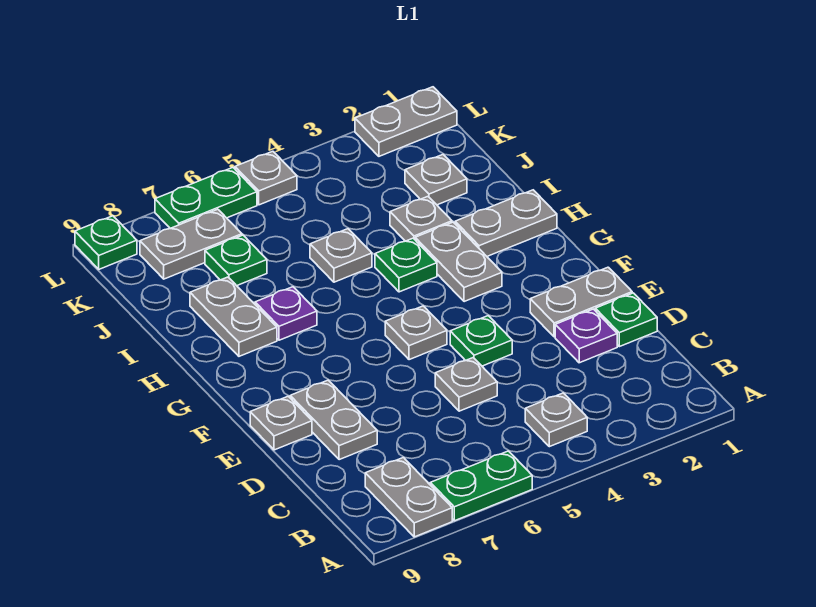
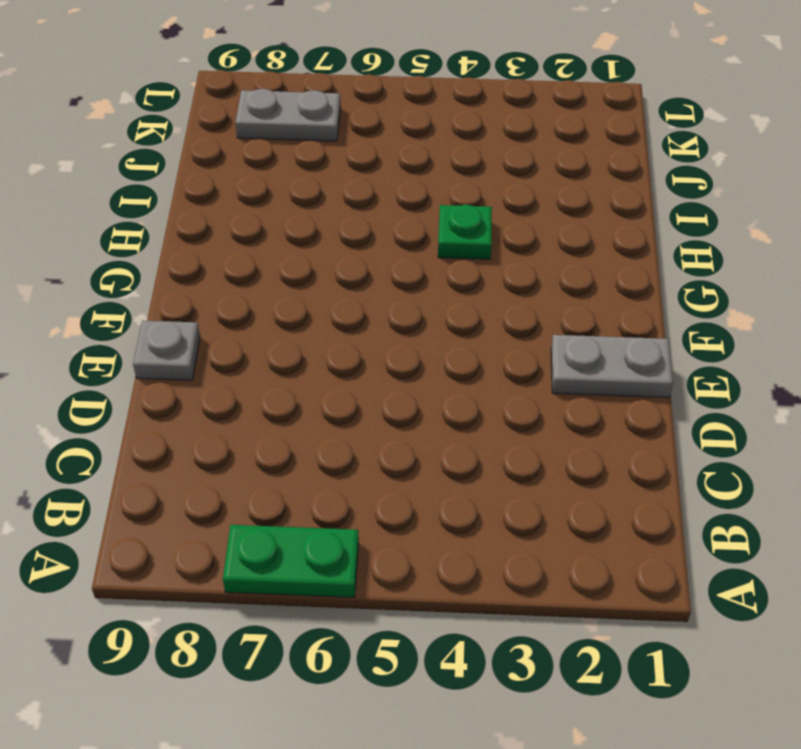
none -> grey 1x2 plate [365,458,452,537]
none -> grey 1x1 plate [525,393,587,447]
none -> green 1x1 plate [595,293,657,347]

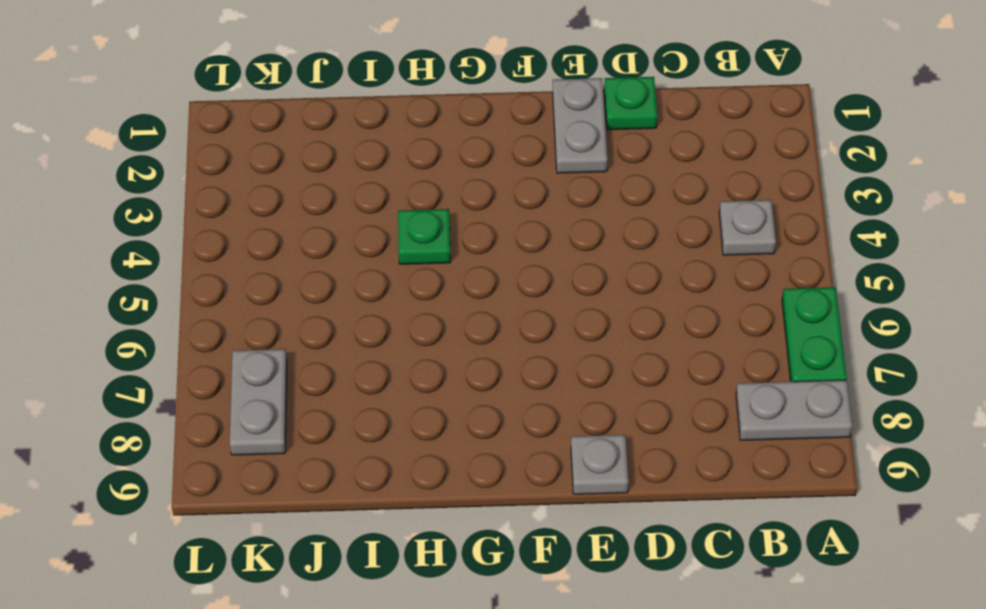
none -> purple 1x1 plate [555,309,617,363]
none -> grey 1x1 plate [435,358,497,411]
none -> grey 1x2 plate [290,380,377,460]

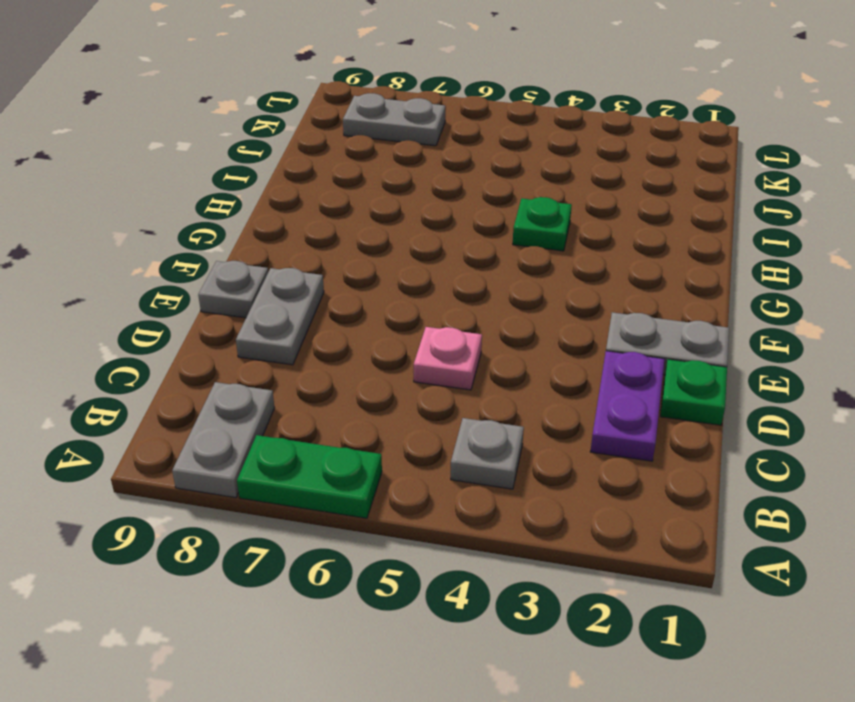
purple 1x2 plate [590,351,664,461] -> purple 1x1 plate [555,309,617,363]
pink 1x1 plate [414,327,482,390] -> grey 1x1 plate [435,358,497,411]
none -> green 1x1 plate [450,316,512,366]
none -> grey 1x1 plate [385,306,447,360]
none -> grey 1x2 plate [415,222,502,302]

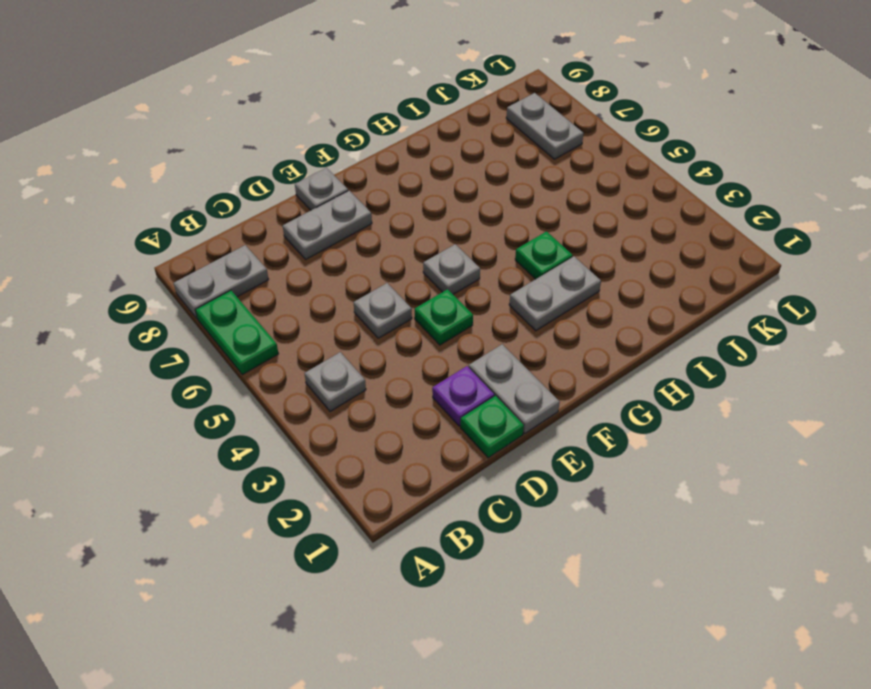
none -> grey 1x2 plate [455,190,557,256]
none -> purple 1x1 plate [255,287,317,340]
none -> grey 1x2 plate [190,277,277,356]

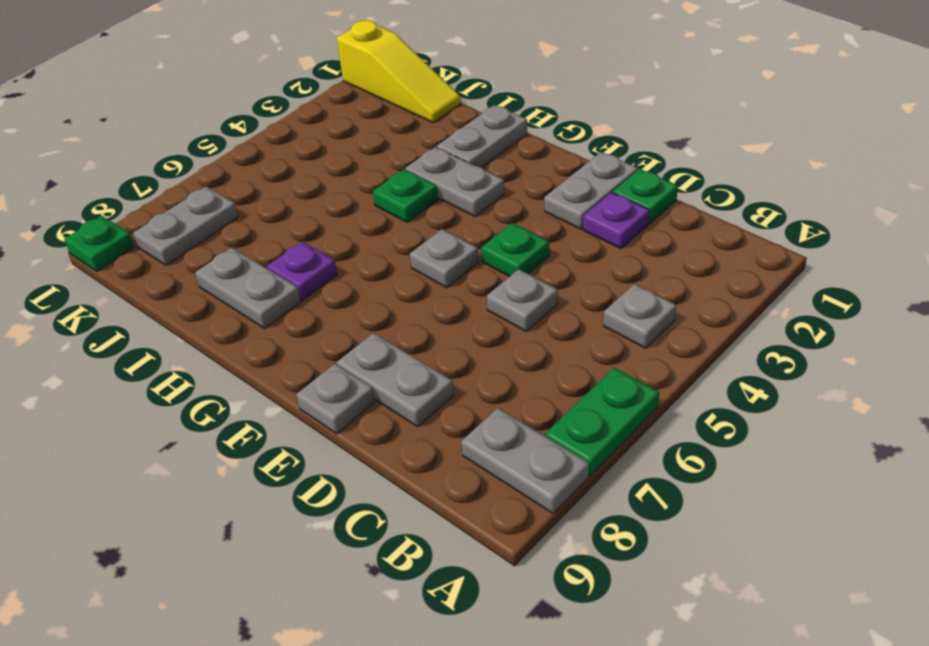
yellow 1x3 slope [337,20,461,122] -> grey 1x2 plate [355,87,457,156]
none -> grey 1x1 plate [390,197,452,241]
none -> grey 1x1 plate [310,229,372,282]
none -> grey 1x1 plate [405,155,467,205]

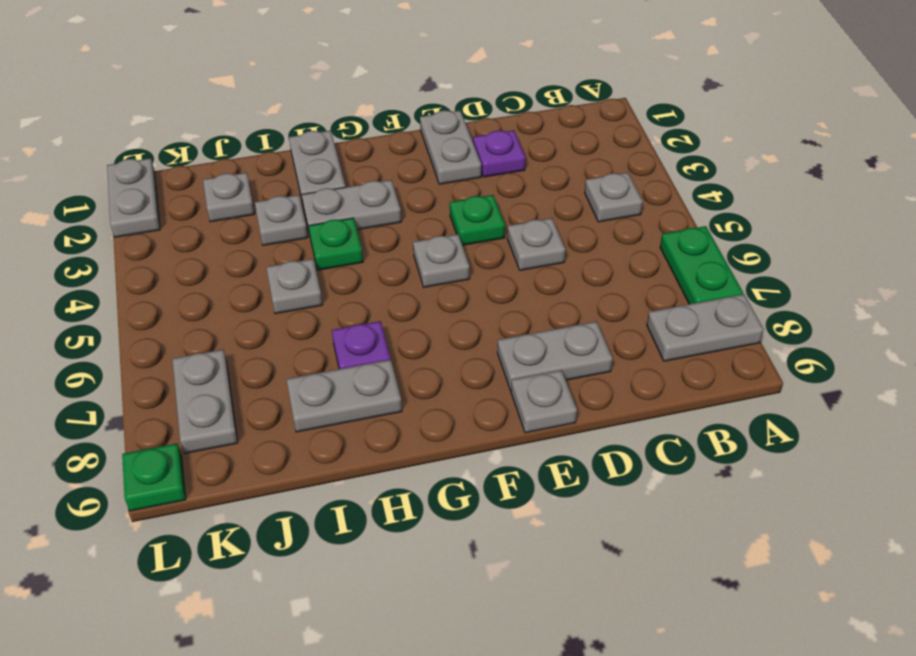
none -> green 1x1 plate [595,293,657,347]
none -> green 1x1 plate [205,235,267,286]
none -> grey 1x1 plate [235,151,297,205]

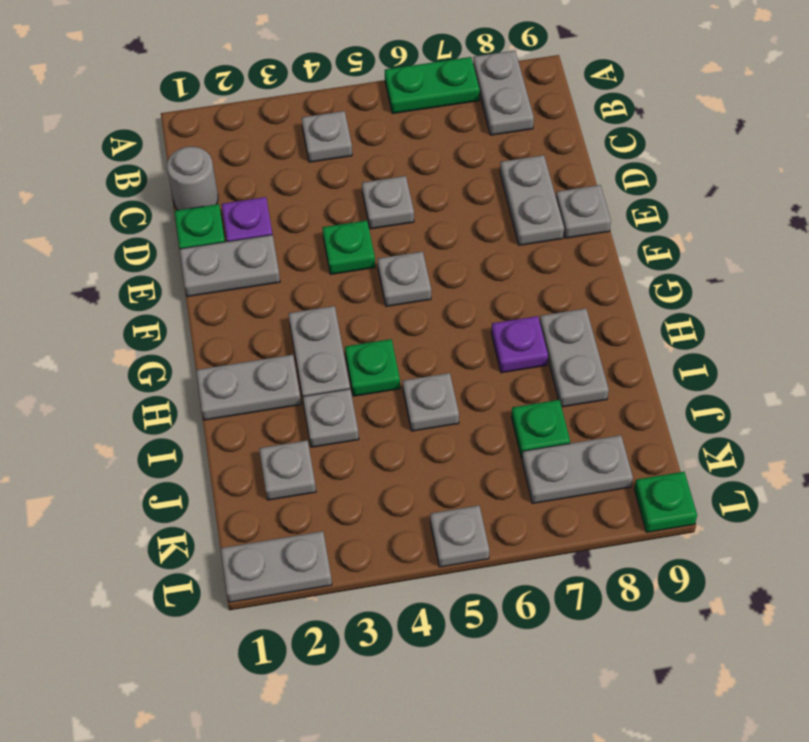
grey 1x1 round brick [167,147,218,210] -> none
none -> green 1x2 plate [155,168,257,228]

